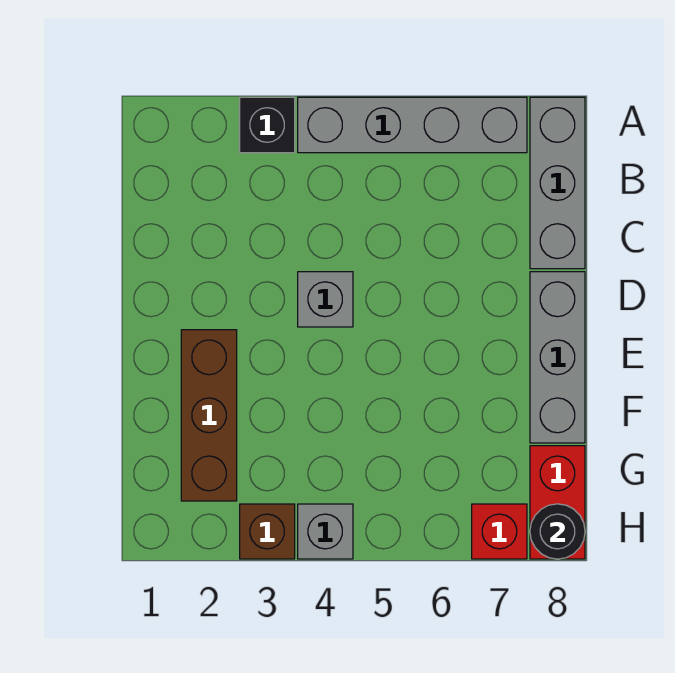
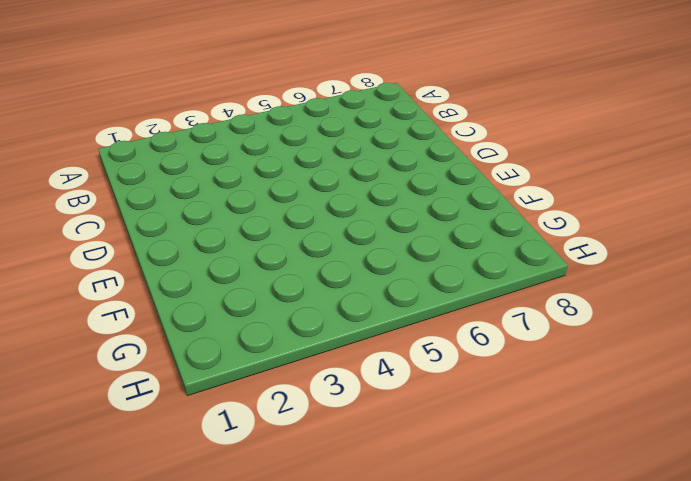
none -> black 1x1 brick [240,97,295,153]
none -> grey 1x4 brick [298,97,527,153]

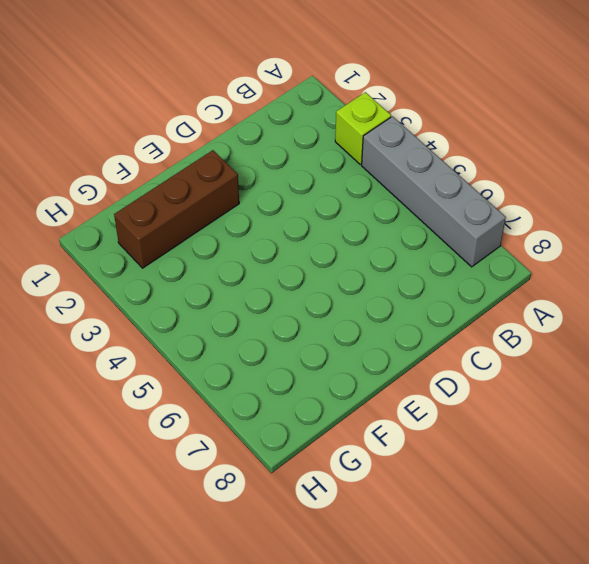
lime 1x1 brick [335,92,391,164] -> black 1x1 brick [240,97,295,153]
none -> grey 1x3 brick [530,97,585,269]
none -> grey 1x1 brick [298,272,353,327]

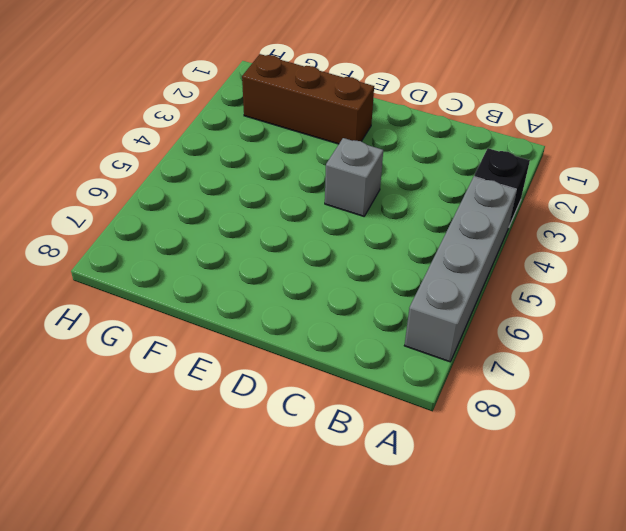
none -> grey 1x3 brick [530,97,585,269]
none -> grey 1x3 brick [530,272,585,443]

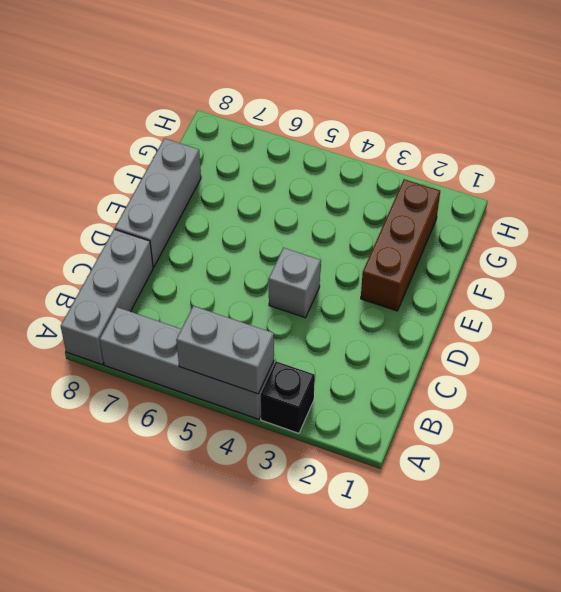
grey 1x2 brick [176,306,274,394] -> none
none -> red 1x2 brick [530,446,585,559]
none -> brown 1x1 brick [240,504,295,559]

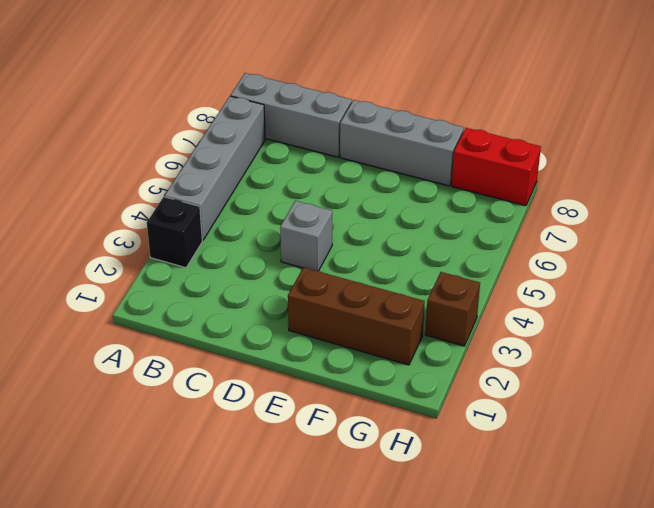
none -> grey 1x1 brick [298,504,353,559]
none -> red 1x1 brick [472,504,527,559]

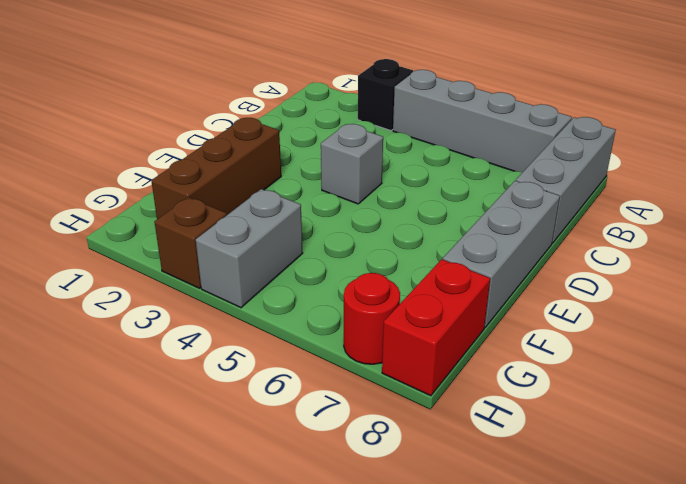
grey 1x2 brick [196,189,303,308] -> grey 1x1 brick [298,504,353,559]
red 1x1 round brick [344,273,400,364] -> red 1x1 brick [472,504,527,559]
none -> black 1x1 round brick [530,504,585,559]

